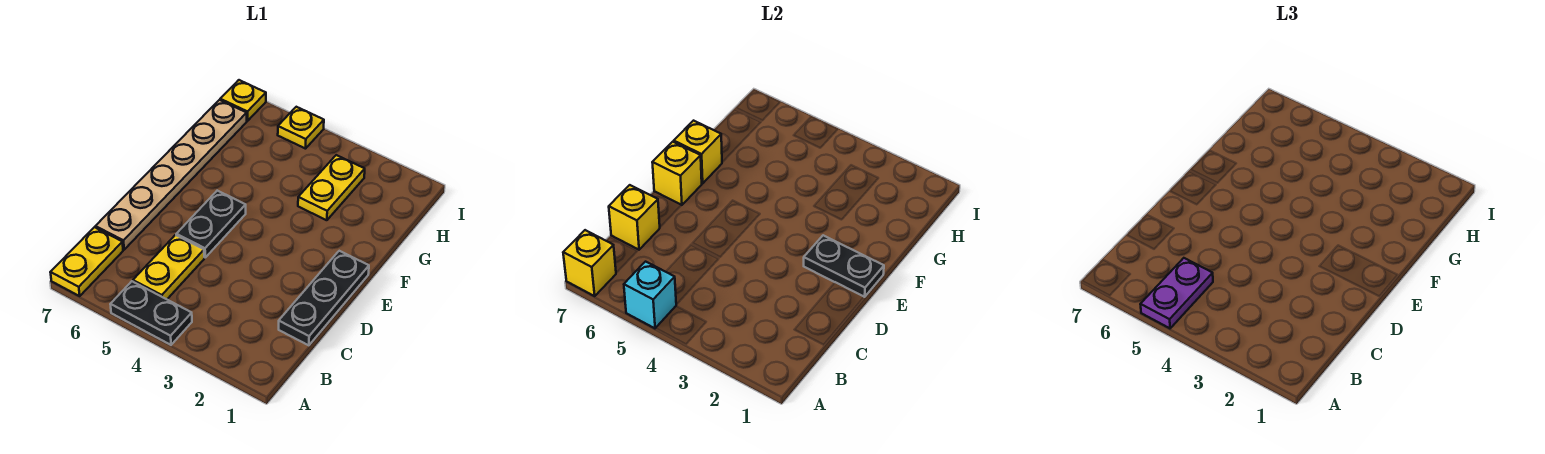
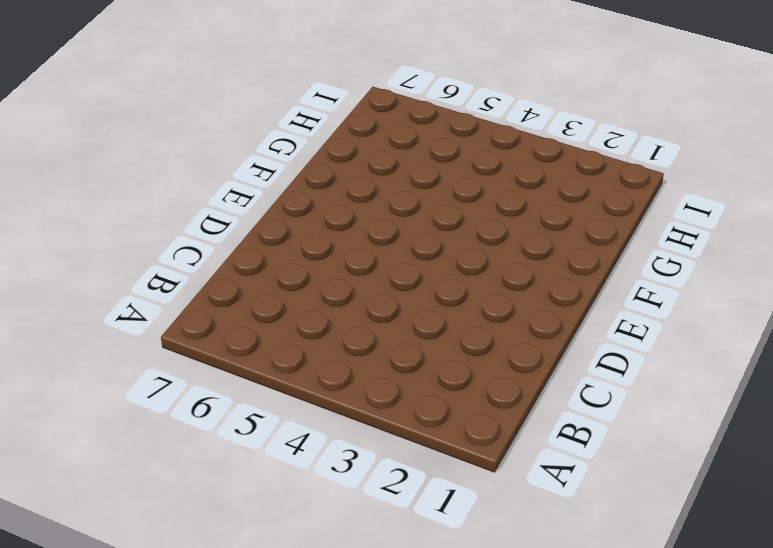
none -> black 1x2 plate [110,281,192,345]
none -> yellow 1x2 plate [50,227,123,296]
none -> yellow 1x2 plate [133,235,204,299]

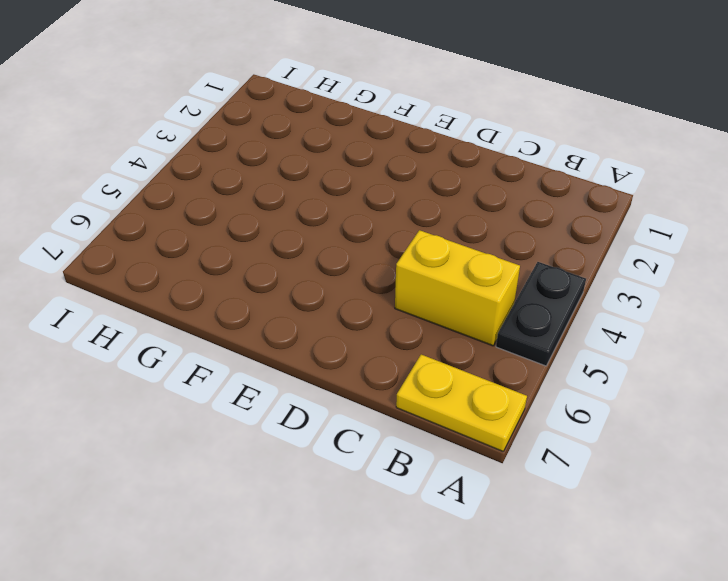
yellow 1x2 brick [395,230,520,346] -> yellow 1x2 plate [133,235,204,299]
none -> black 1x3 plate [279,251,369,345]
none -> tan 1x6 plate [95,100,247,250]
none -> black 1x2 plate [176,191,246,257]

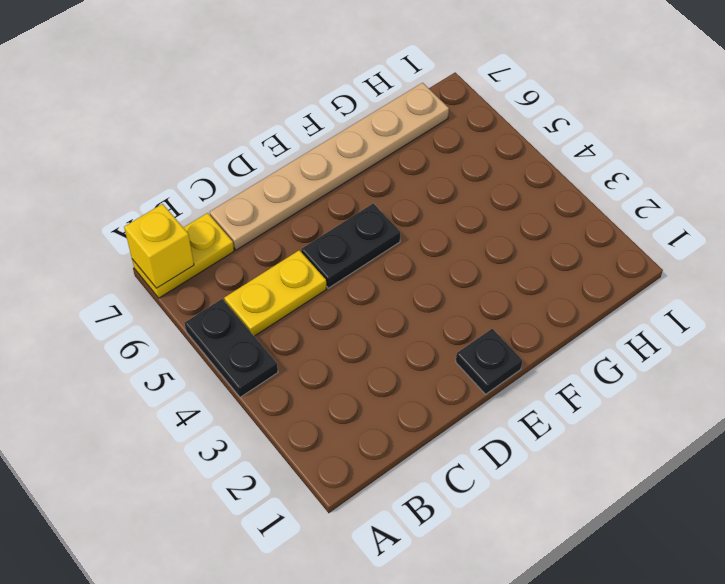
black 1x1 plate [456,329,522,394] -> black 1x3 plate [279,251,369,345]
none -> yellow 1x2 plate [298,155,365,220]
none -> yellow 1x1 plate [278,107,324,149]
none -> yellow 1x1 plate [220,80,266,121]

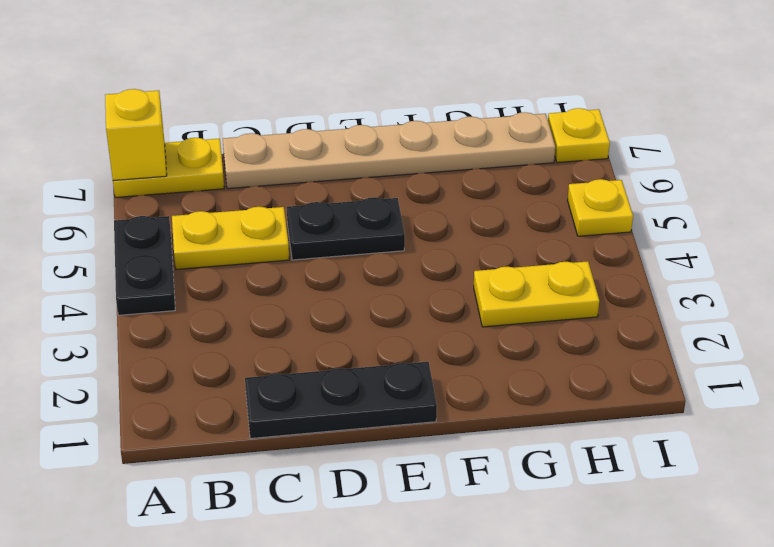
none -> cyan 1x1 brick [624,262,676,328]
none -> yellow 1x1 brick [609,185,660,250]
none -> black 1x2 plate [804,235,884,297]

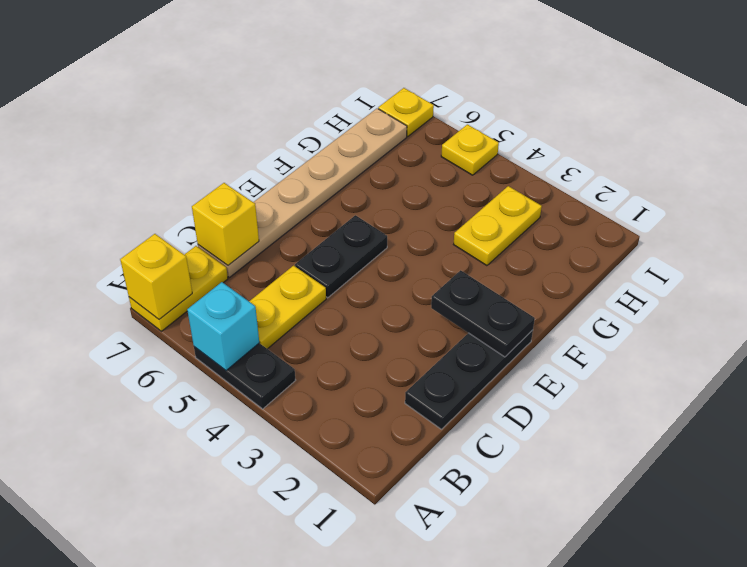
none -> yellow 1x1 brick [652,142,702,205]
none -> yellow 1x1 brick [674,121,722,184]
none -> purple 1x2 plate [1140,258,1213,328]

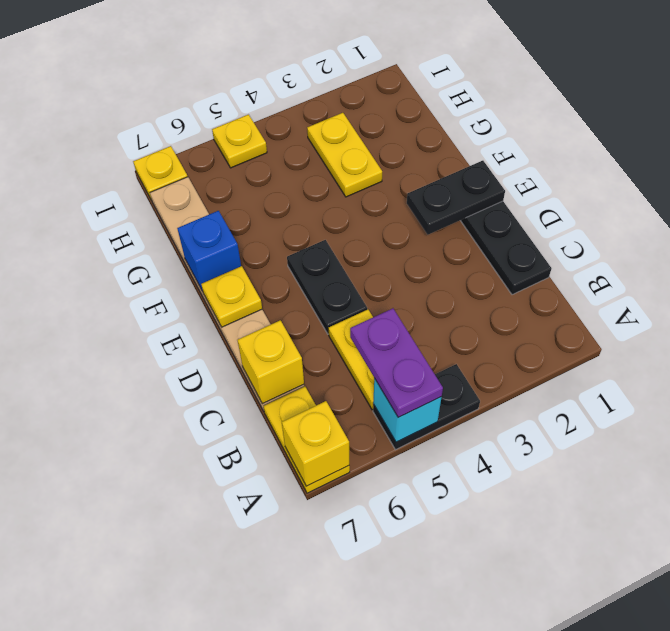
yellow 1x1 plate [201,266,262,327] -> yellow 1x1 brick [652,142,702,205]
blue 1x1 brick [177,211,241,291] -> yellow 1x1 brick [674,121,722,184]

